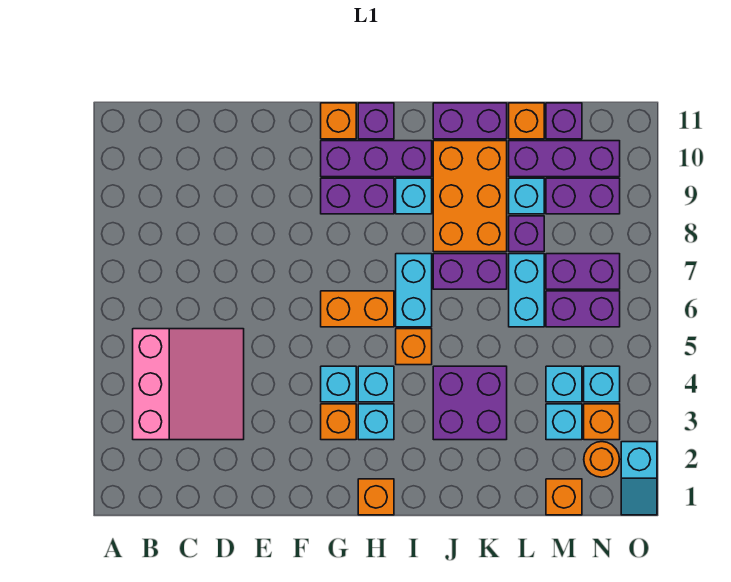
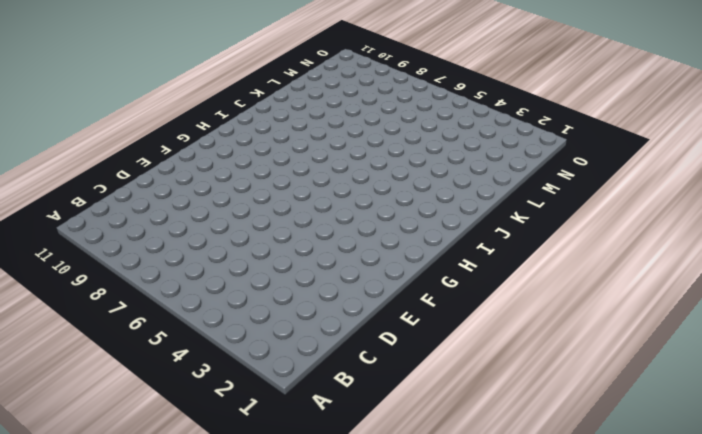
none -> pink 3x3 slope [133,329,244,440]
none -> orange 1x1 brick [321,404,356,440]
none -> cyan 1x1 brick [321,366,356,402]
none -> orange 1x2 brick [321,291,394,327]

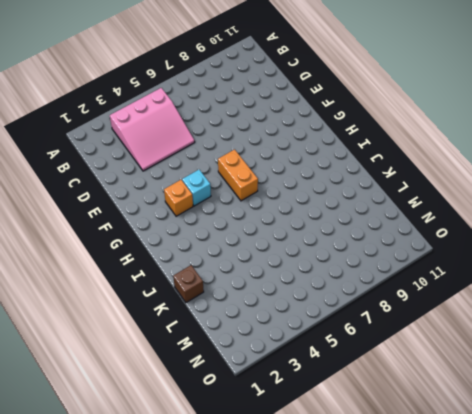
brown 1x1 brick [173,265,204,303] -> none
none -> purple 1x2 brick [321,178,394,214]
none -> purple 1x3 brick [321,141,432,177]
none -> orange 1x1 brick [321,103,356,139]
none -> orange 1x1 brick [358,479,394,515]

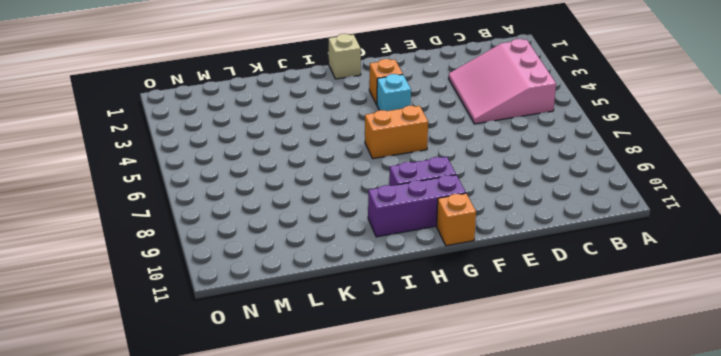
tan 1x1 brick [329,34,361,79] -> orange 1x1 brick [358,479,394,515]
none -> cyan 1x1 brick [358,404,394,440]
none -> cyan 1x1 brick [358,366,394,402]
none -> purple 1x1 brick [358,103,394,139]
none -> orange 1x1 brick [396,329,432,365]

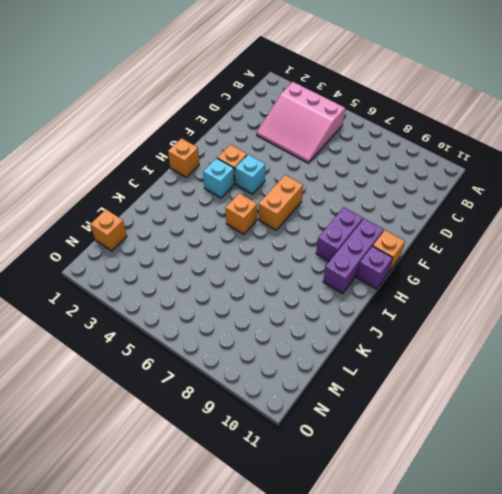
none -> cyan 1x1 brick [358,366,394,402]
none -> cyan 1x2 brick [396,254,432,327]
none -> cyan 1x1 brick [396,178,432,214]
none -> purple 2x2 brick [433,366,507,440]

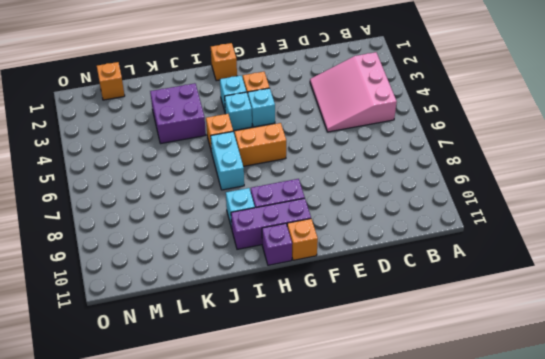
none -> purple 1x2 brick [433,254,507,289]
none -> orange 2x3 brick [433,141,507,252]
none -> purple 1x2 brick [433,103,507,139]
none -> cyan 1x2 brick [509,254,544,327]

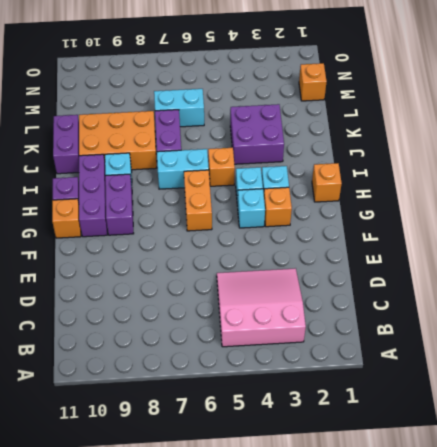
none -> purple 1x1 brick [509,216,544,252]
none -> cyan 1x1 brick [509,178,544,214]
none -> purple 1x3 brick [509,141,620,177]
none -> orange 1x1 brick [509,103,544,139]

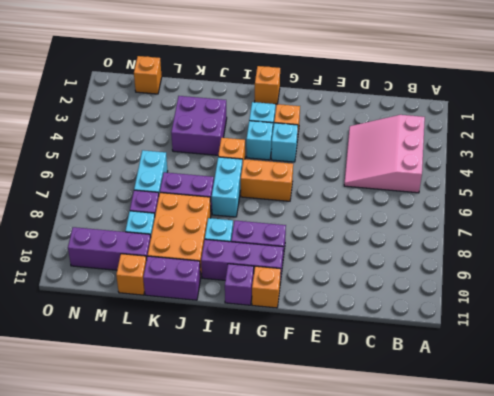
none -> cyan 1x1 brick [546,404,582,440]
none -> cyan 1x1 brick [546,366,582,402]
none -> purple 1x2 brick [546,291,620,327]
none -> purple 1x2 brick [546,254,620,289]

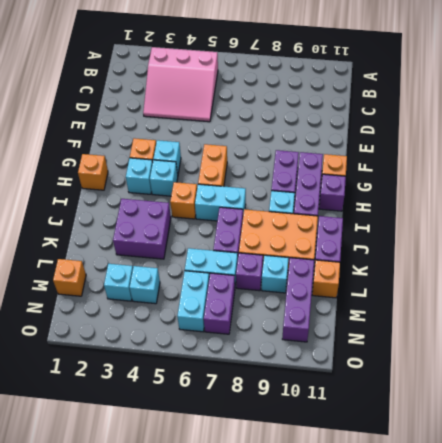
cyan 1x2 brick [177,271,209,332] -> purple 1x2 brick [546,291,620,327]
none -> purple 1x2 brick [546,178,620,214]
none -> purple 1x1 brick [546,103,582,139]
none -> orange 1x1 round brick [584,442,620,477]
none -> orange 1x1 brick [584,404,620,440]

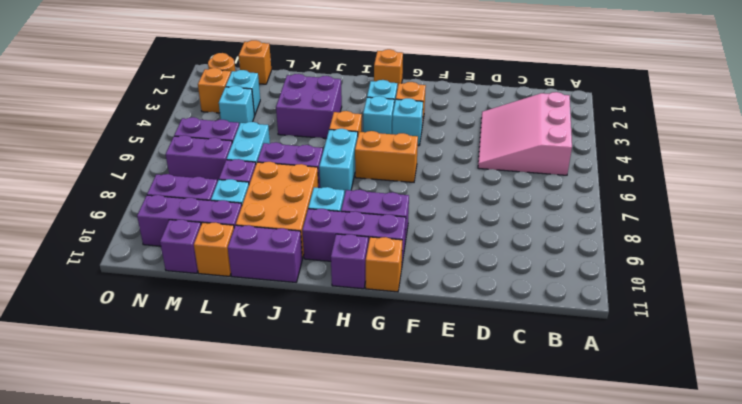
none -> cyan 1x1 brick [584,366,620,402]
none -> cyan 1x2 slope [621,442,657,515]

